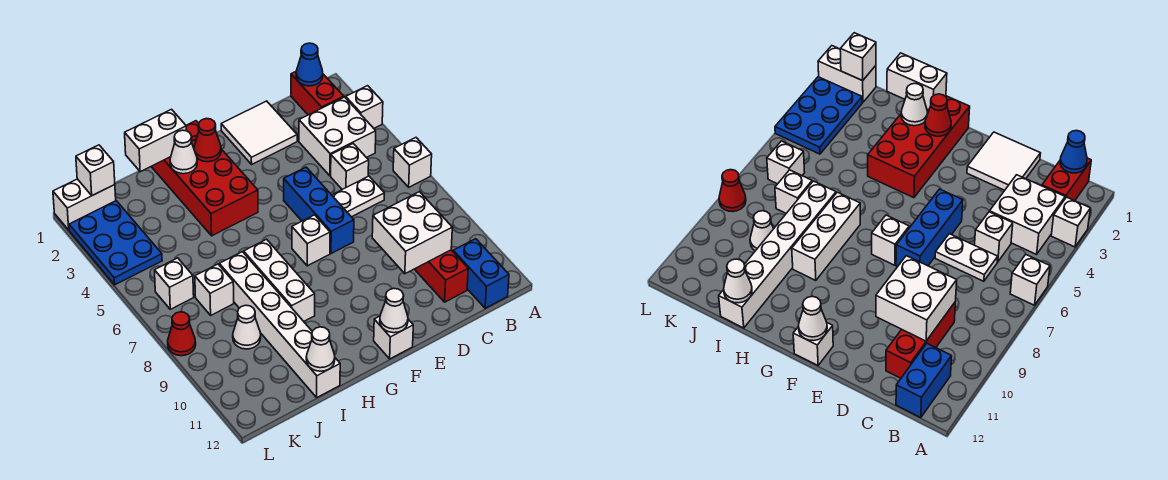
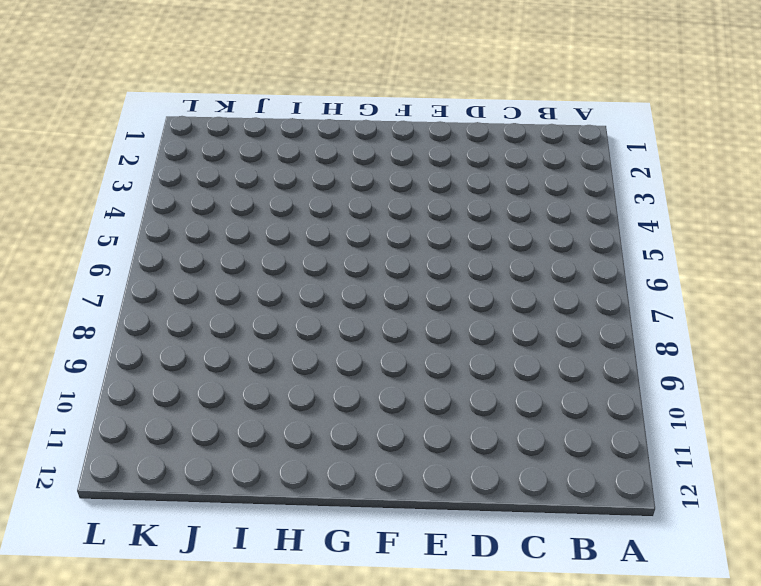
none -> white 1x1 brick [346,86,383,128]
none -> white 1x1 brick [393,138,432,187]
none -> red 1x2 brick [291,72,344,115]

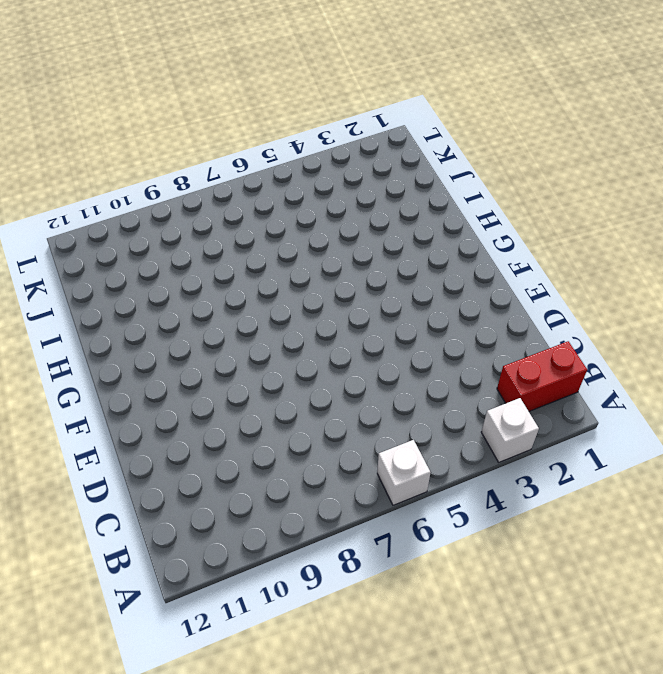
none -> white 2x2 brick [299,97,376,176]
none -> blue 1x2 brick [453,239,509,308]
none -> white 1x1 brick [331,144,369,189]

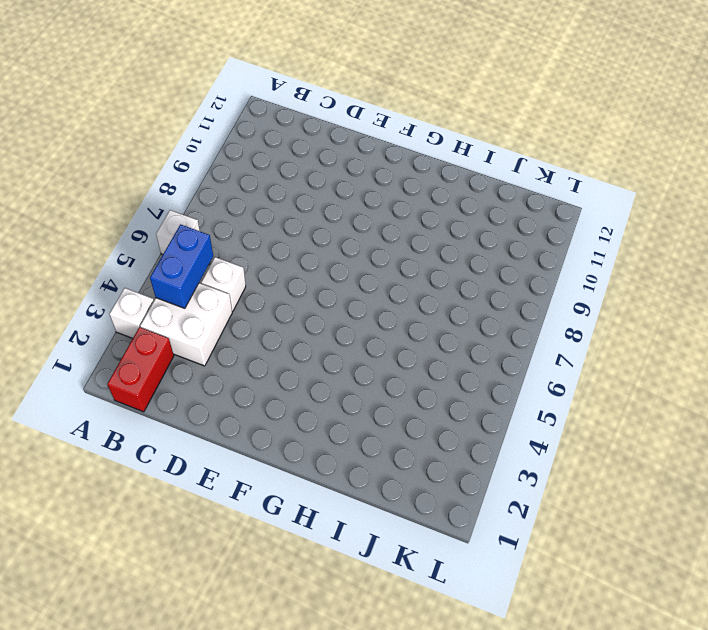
blue 1x2 brick [150,225,213,308] -> blue 1x2 brick moved to [453,239,509,308]
none -> white 1x2 plate [332,176,384,217]
none -> red 1x3 brick [415,250,468,302]
none -> white 2x2 tile [221,101,297,164]

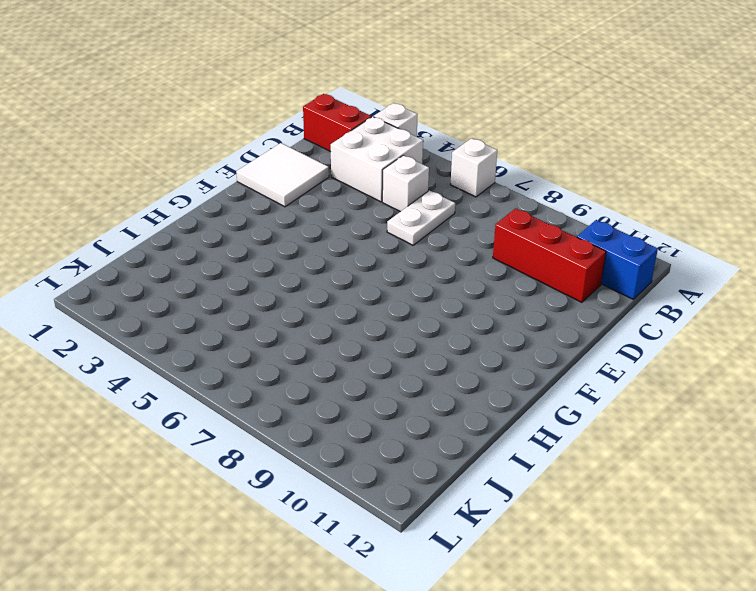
none -> blue 1x3 brick [284,167,354,254]
none -> white 1x1 brick [292,215,330,266]
none -> white 1x1 brick [374,316,413,359]

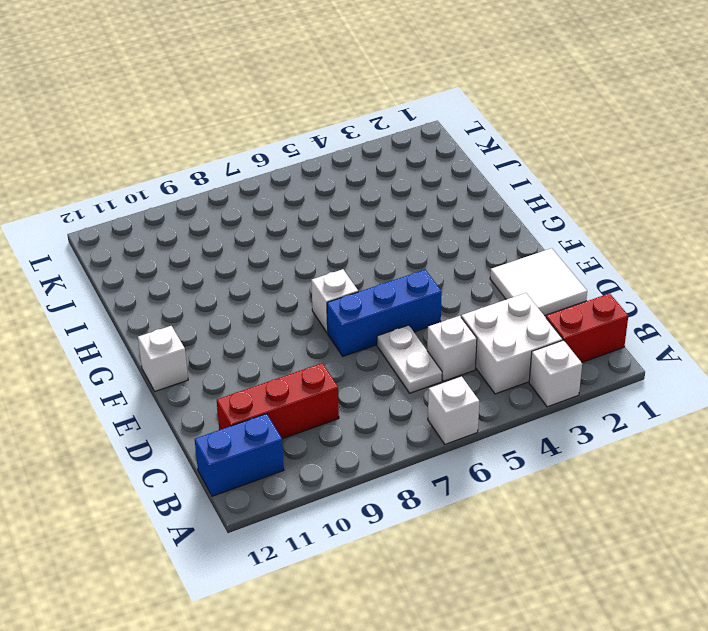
none -> red 2x4 brick [151,121,258,236]
none -> white 1x3 brick [244,239,315,321]
none -> white 1x6 brick [219,252,340,397]

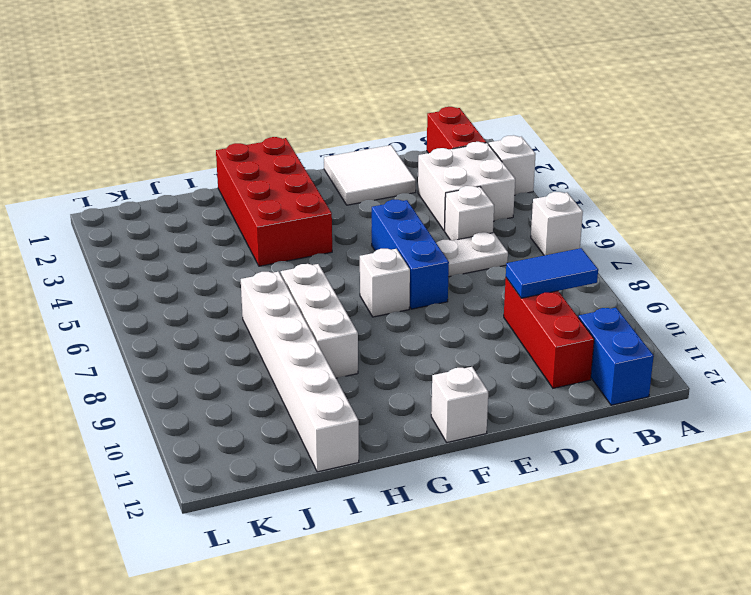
blue 1x2 tile [506,248,598,298] -> white 2x2 brick [372,192,452,274]
none -> white 1x1 brick [195,264,234,315]
none -> white 1x1 cone [233,305,261,349]
none -> white 1x2 brick [53,179,116,230]

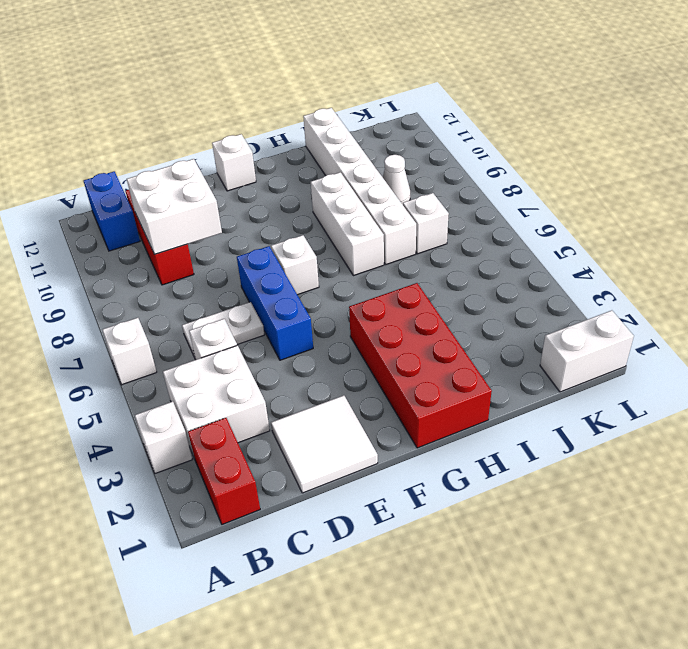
none -> blue 2x3 plate [69,201,162,285]
none -> white 1x1 brick [155,258,194,309]
none -> red 1x1 cone [168,312,196,356]

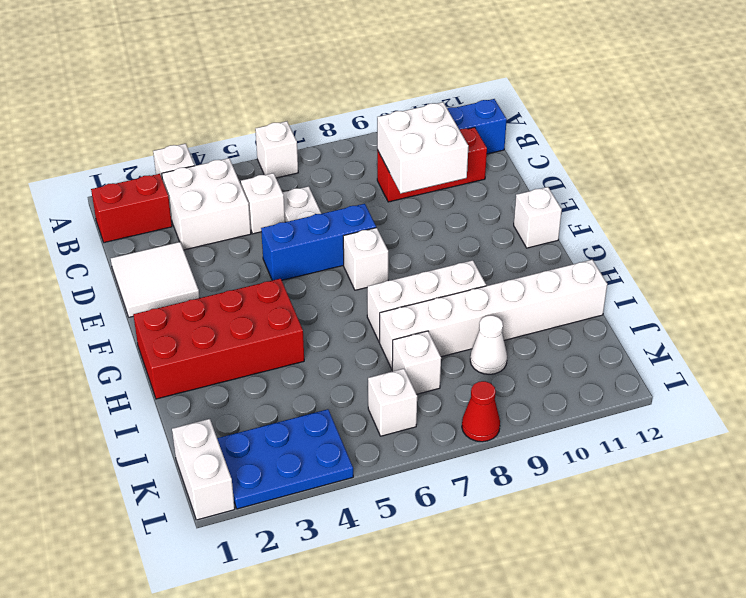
none -> blue 1x1 cone [296,43,323,86]
none -> white 1x1 cone [380,289,408,333]
none -> red 1x1 cone [194,119,221,162]

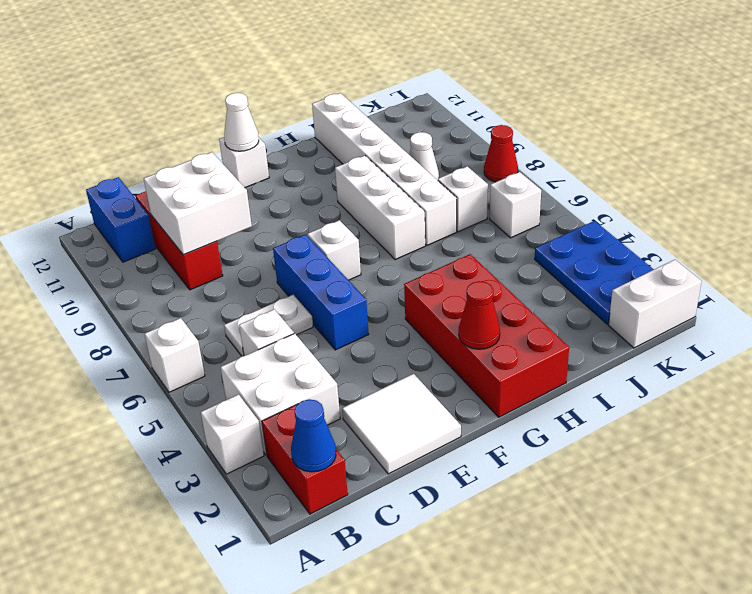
none -> white 1x2 brick [125,109,186,172]
none -> white 1x1 cone [170,130,197,174]
none -> white 1x1 cone [306,327,335,371]

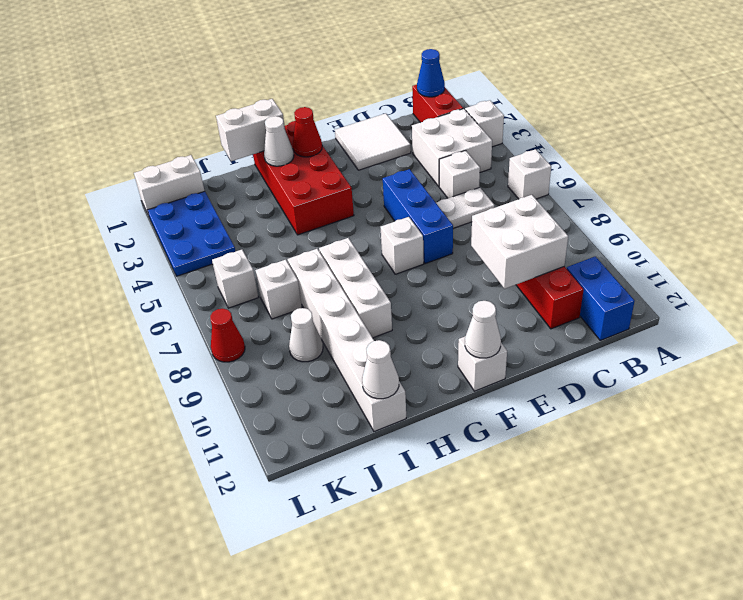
none -> white 1x1 brick [76,145,115,195]

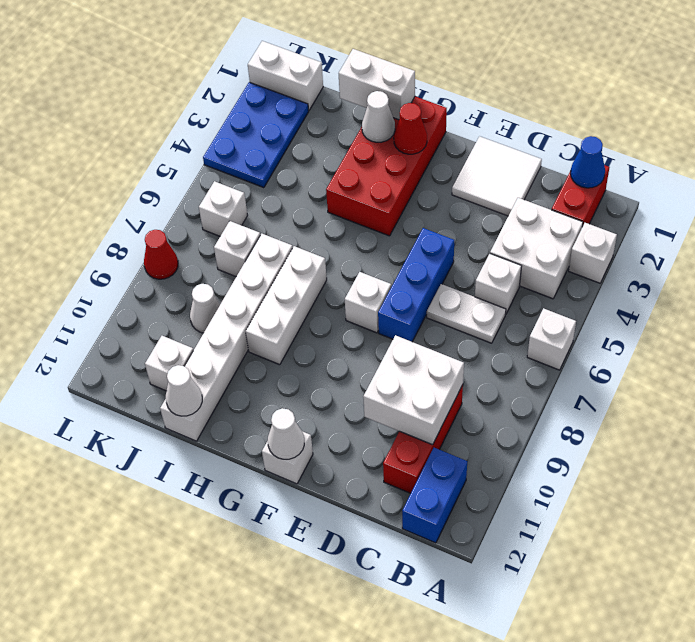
white 1x1 brick [145,336,193,391] -> white 1x1 brick moved to [76,145,115,195]

